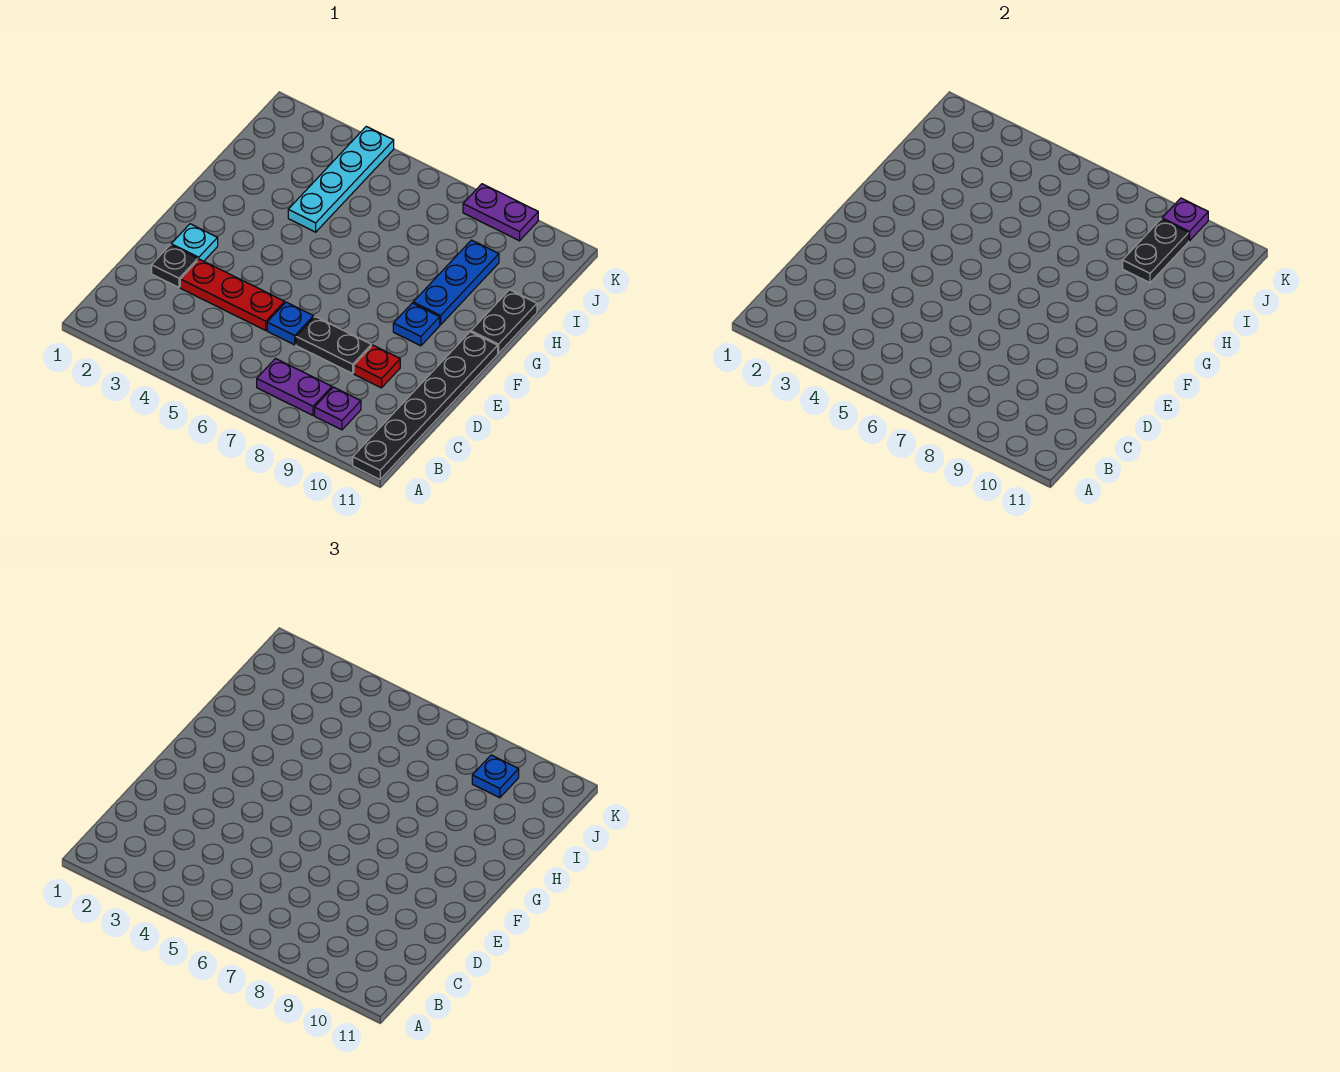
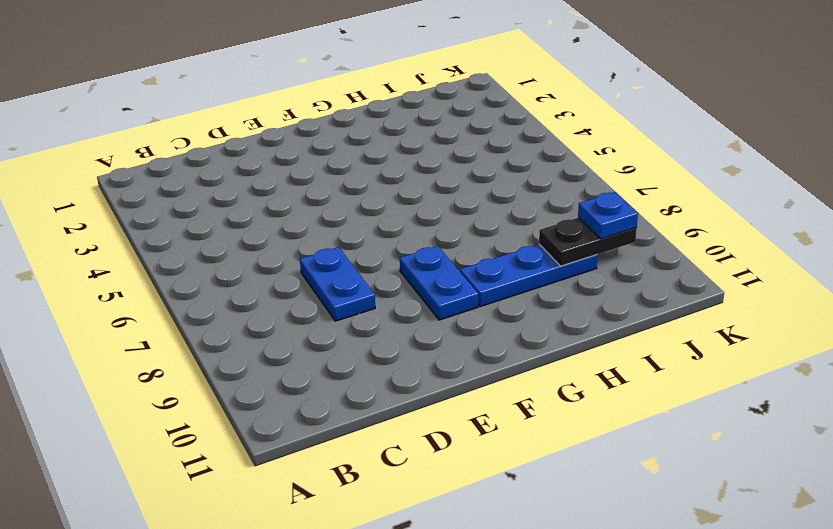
blue 1x2 plate [300,247,375,321] -> black 1x2 plate [296,317,371,373]
blue 1x2 plate [400,246,478,320] -> blue 1x1 plate [393,303,440,346]
none -> black 1x6 plate [353,332,498,479]
none -> purple 1x2 plate [257,359,332,415]
none -> purple 1x1 plate [315,387,361,430]

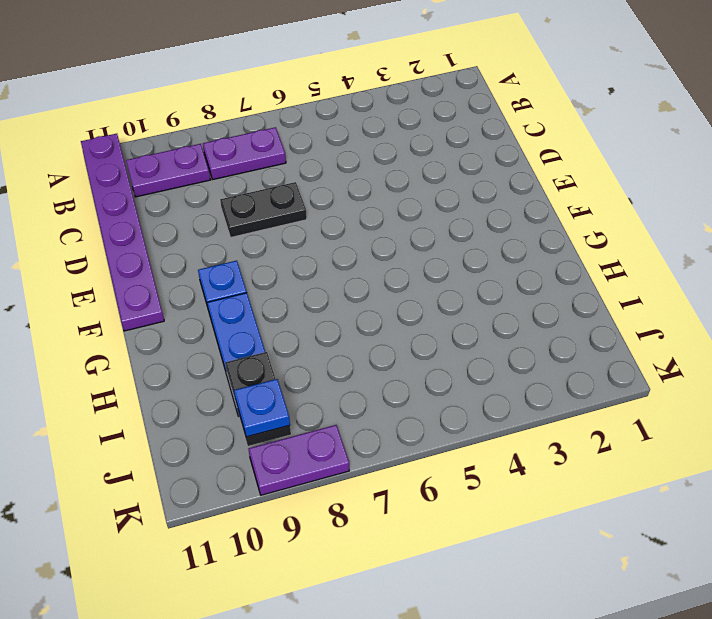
purple 1x6 plate [81,134,164,331] -> black 1x6 plate [353,332,498,479]
purple 1x2 plate [126,144,210,197] -> purple 1x1 plate [315,387,361,430]
none -> black 1x1 plate [152,245,198,287]
none -> red 1x3 plate [180,259,285,330]
none -> blue 1x1 plate [267,302,314,345]

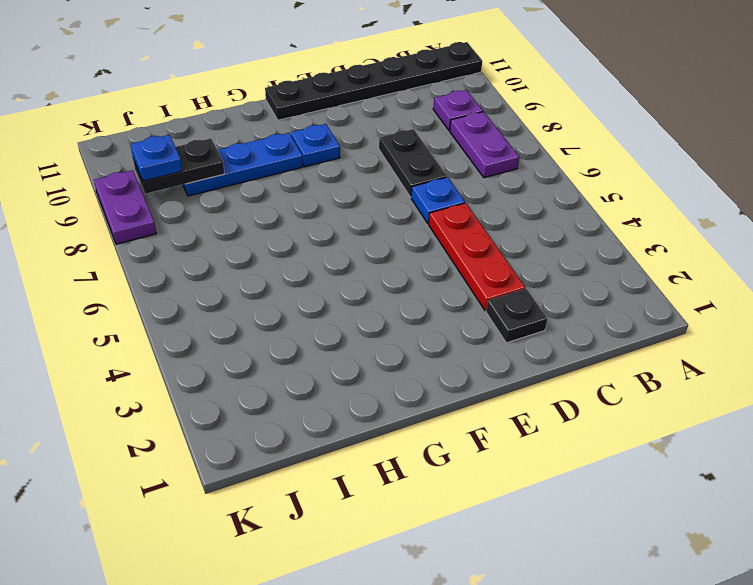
none -> red 1x1 plate [354,345,400,388]
none -> cyan 1x1 plate [171,224,218,261]
none -> black 1x2 plate [471,290,537,353]

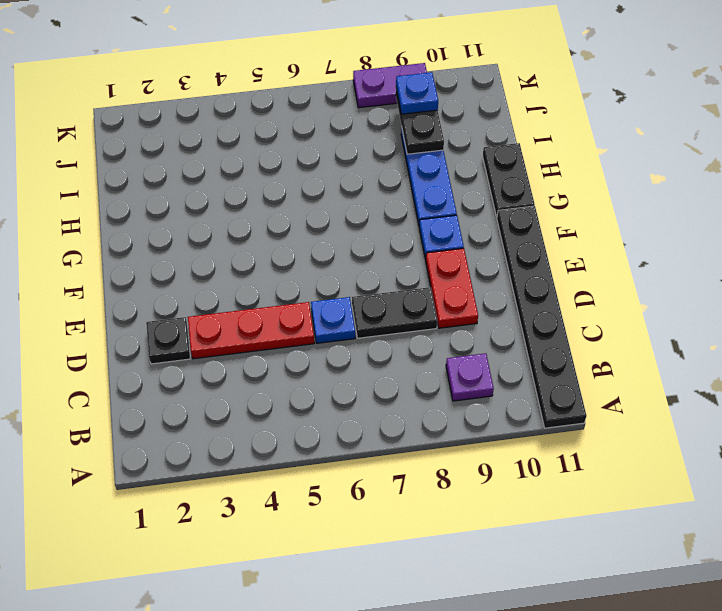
red 1x2 plate [426,248,478,328] -> red 1x1 plate [354,345,400,388]
none -> purple 1x2 plate [257,359,332,415]
none -> cyan 1x1 plate [171,224,218,261]
none -> cyan 1x4 plate [288,126,394,232]

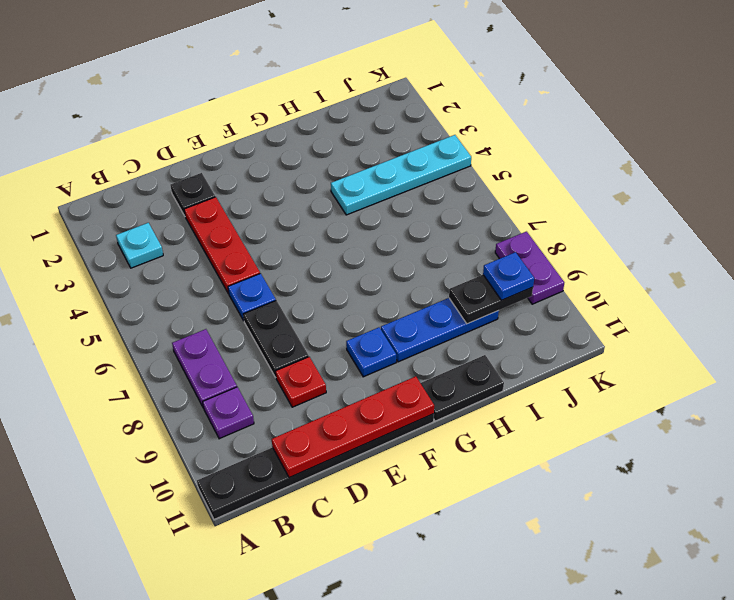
cyan 1x1 plate [116,223,163,268] -> cyan 1x1 plate moved to [171,224,218,261]
red 1x4 plate [272,376,434,478] -> none
none -> purple 1x1 plate [1162,198,1208,241]

